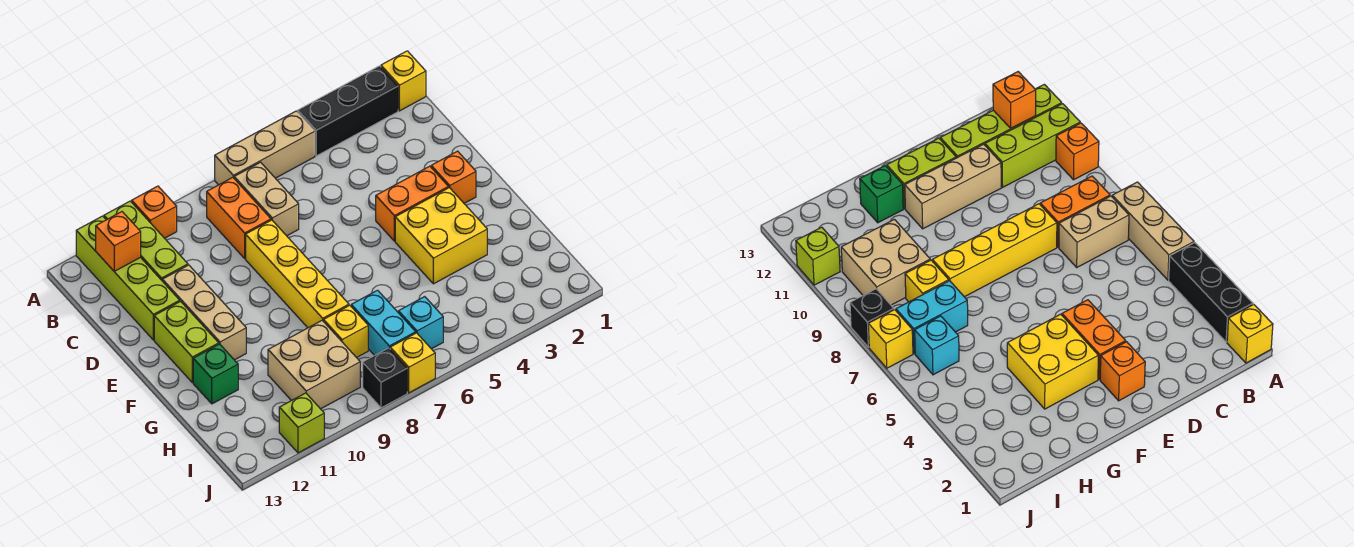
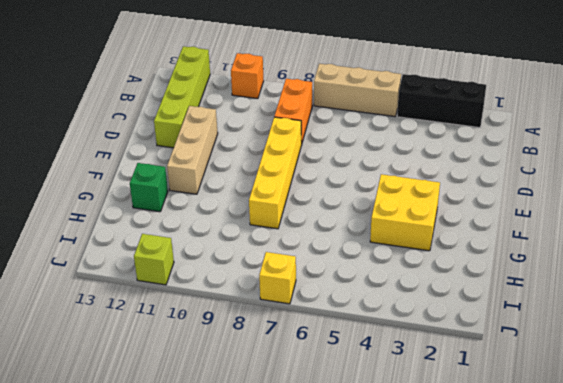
none -> yellow 1x1 brick [381,51,426,111]
none -> lime 1x3 brick [104,201,188,280]
none -> tan 1x2 brick [234,162,299,236]

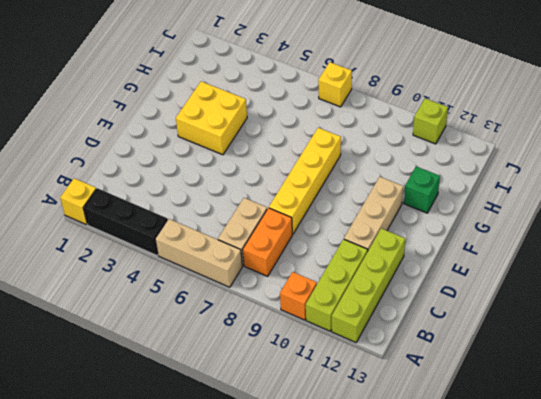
none -> orange 1x1 brick [431,151,476,203]
none -> orange 1x2 brick [376,166,448,241]
none -> lime 1x2 brick [154,301,219,383]

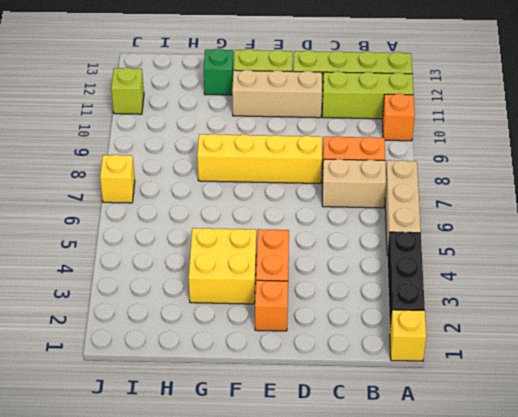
none -> cyan 1x2 brick [351,290,416,356]
none -> yellow 1x1 brick [324,305,368,358]
none -> tan 2x2 brick [268,320,360,409]

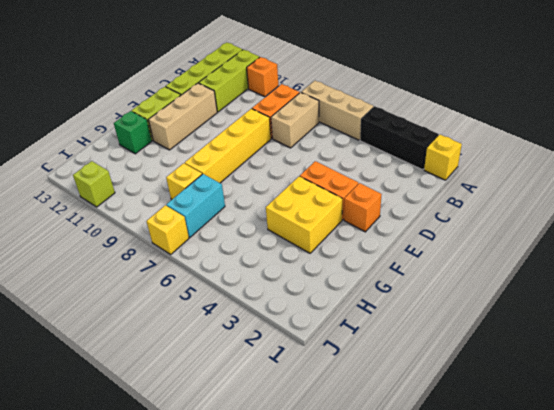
none -> tan 2x2 brick [268,320,360,409]
none -> cyan 1x1 brick [398,297,443,349]
none -> black 1x1 brick [363,348,407,408]

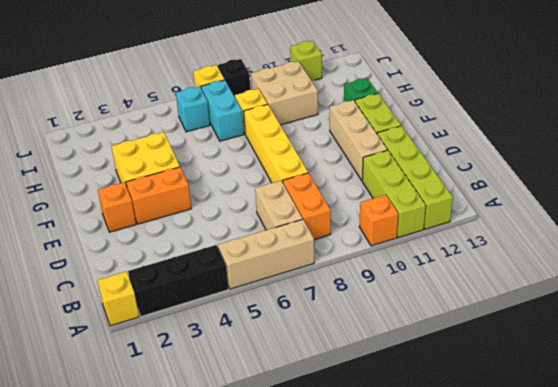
none -> orange 1x1 brick [96,212,141,271]

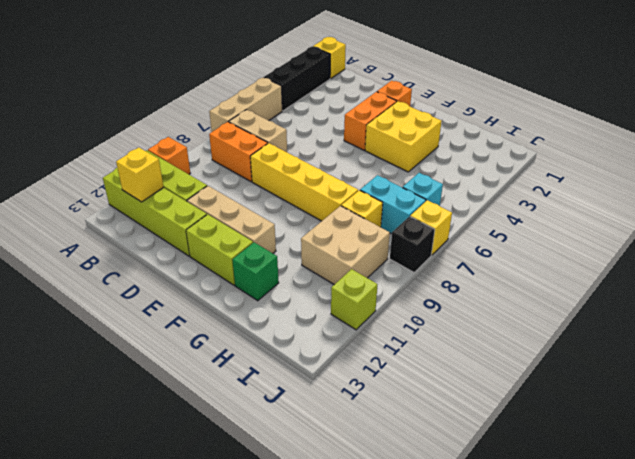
yellow 1x1 brick [116,148,164,202] -> orange 1x1 brick [96,212,141,271]

